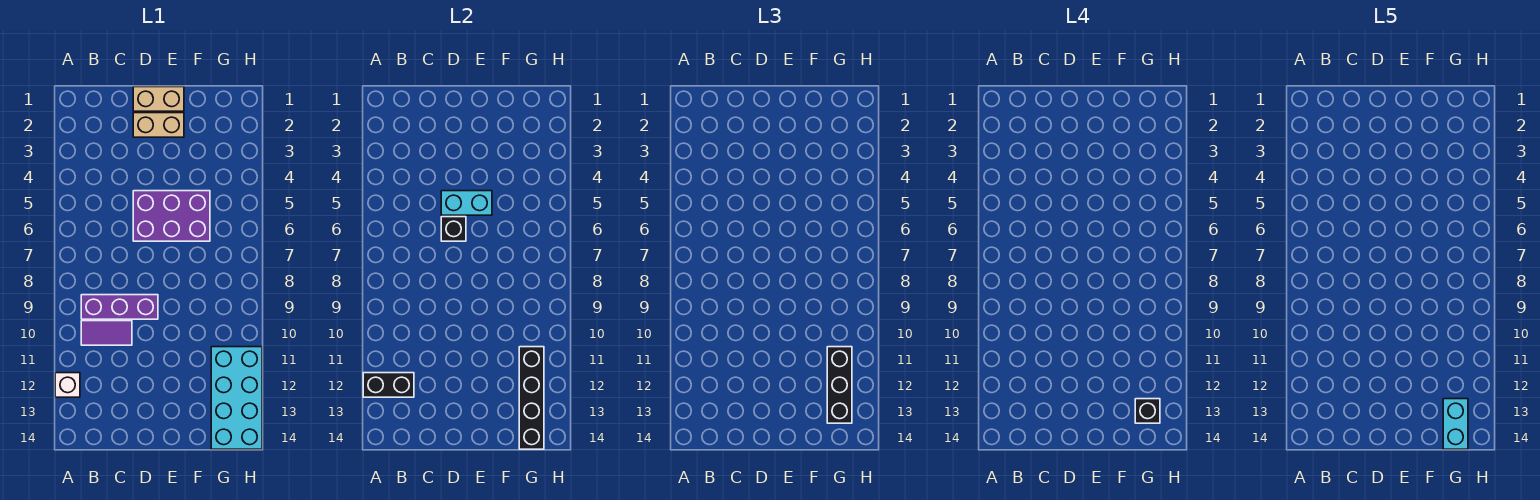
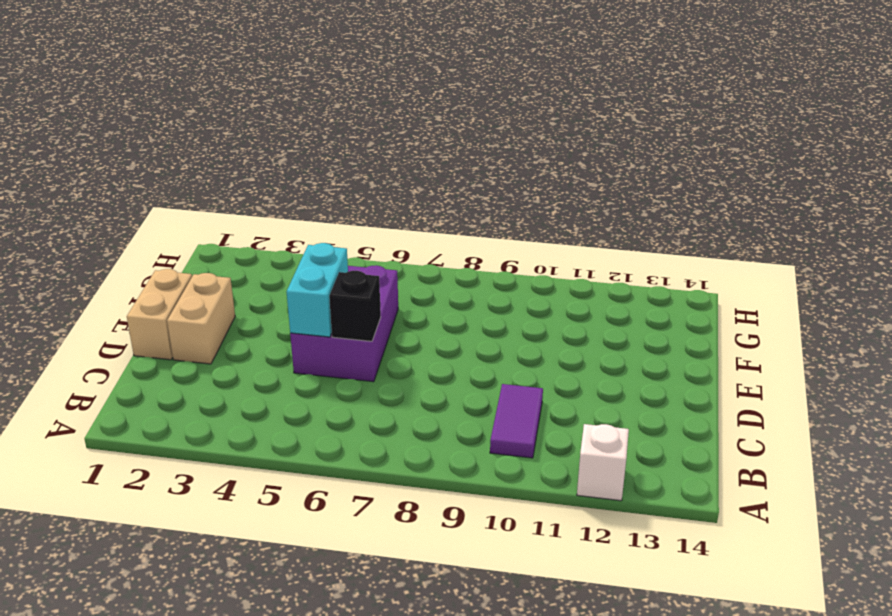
none -> purple 1x3 brick [81,295,158,319]
none -> cyan 2x4 brick [211,347,262,449]
none -> black 1x2 brick [363,373,414,397]

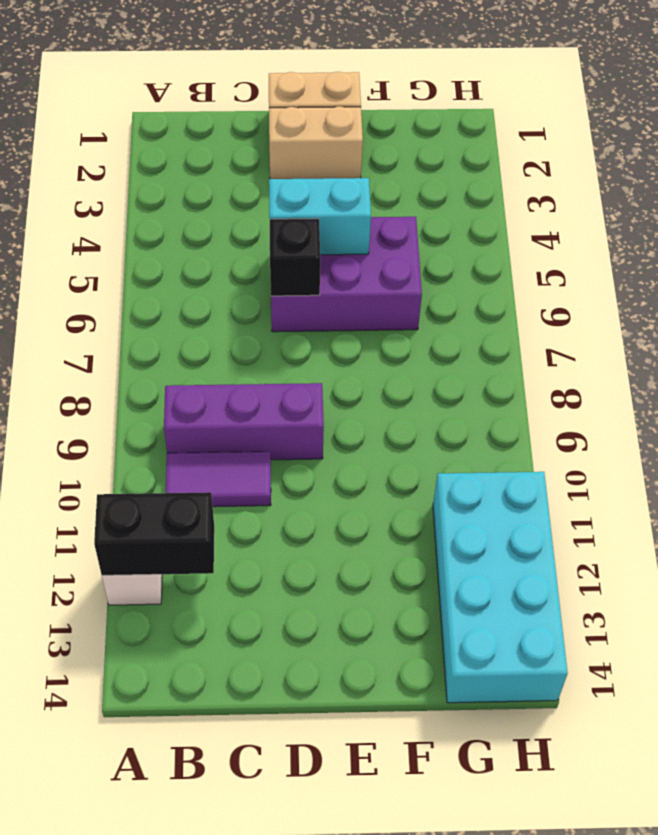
none -> black 1x4 brick [519,347,544,449]
none -> black 1x3 brick [827,347,852,423]
none -> black 1x1 brick [1135,399,1160,423]

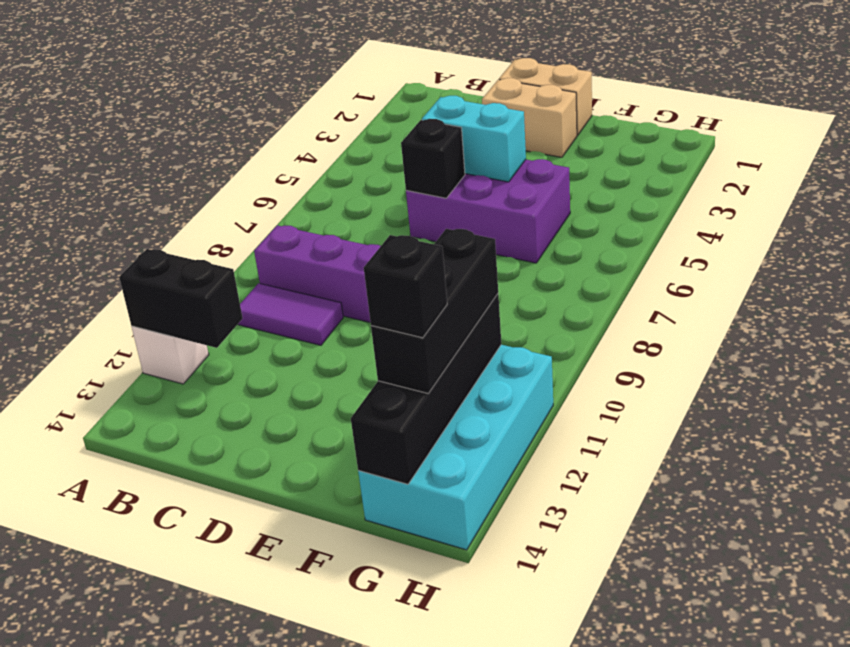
none -> cyan 1x2 brick [1443,399,1468,449]

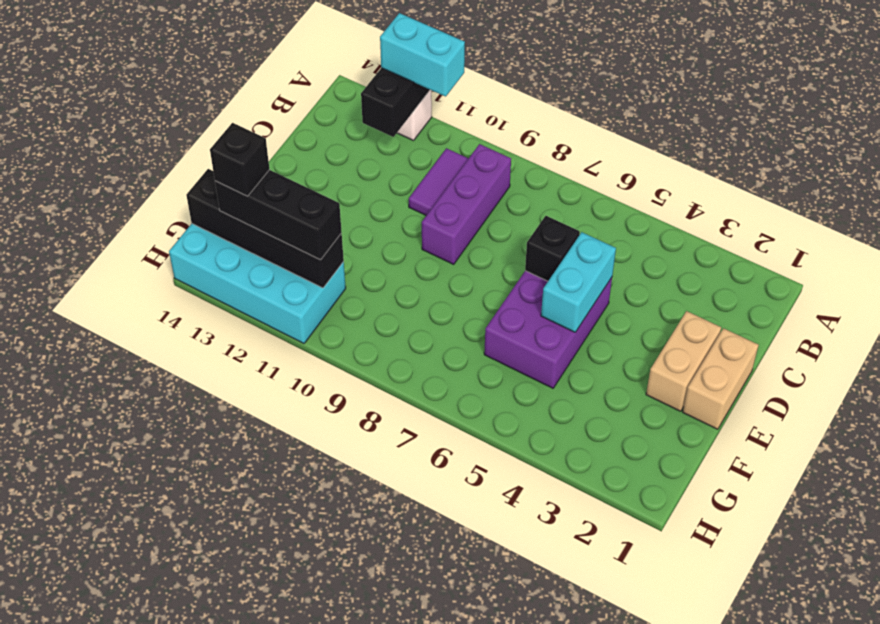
cyan 1x2 brick [380,13,465,97] -> cyan 1x2 brick moved to [1443,399,1468,449]

